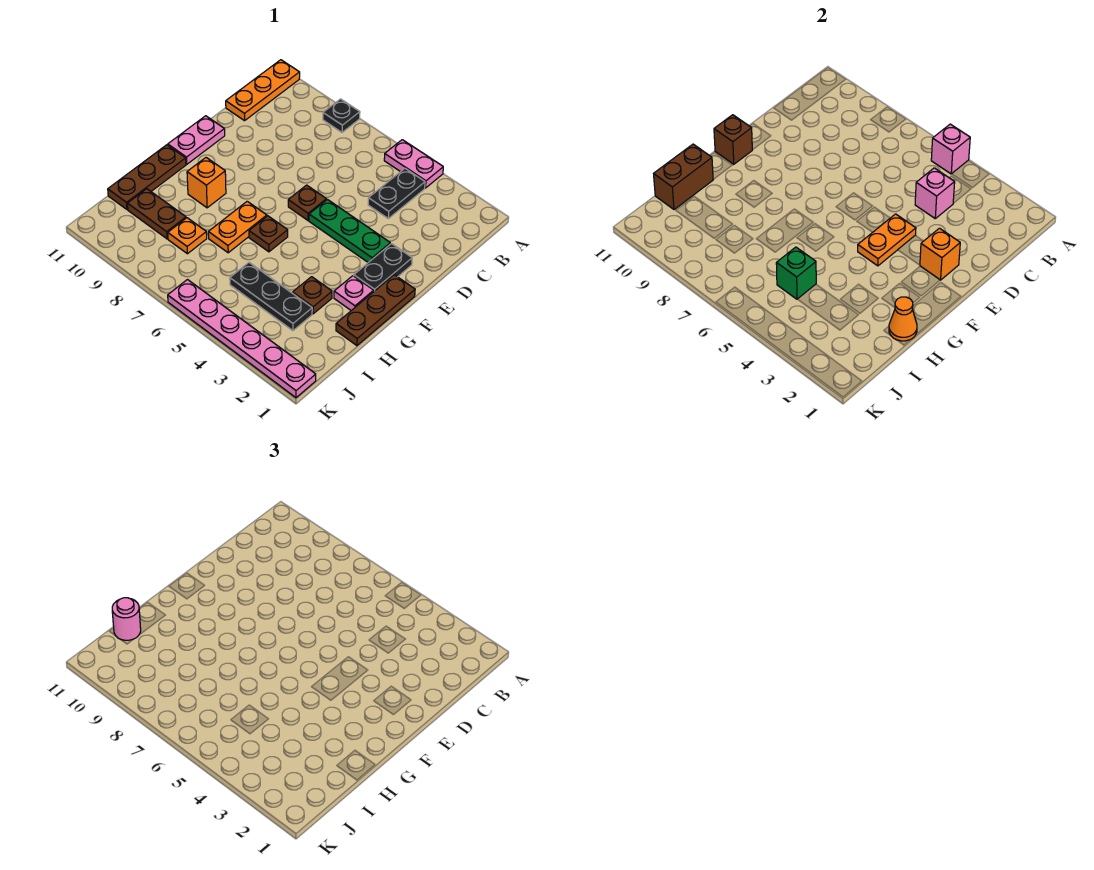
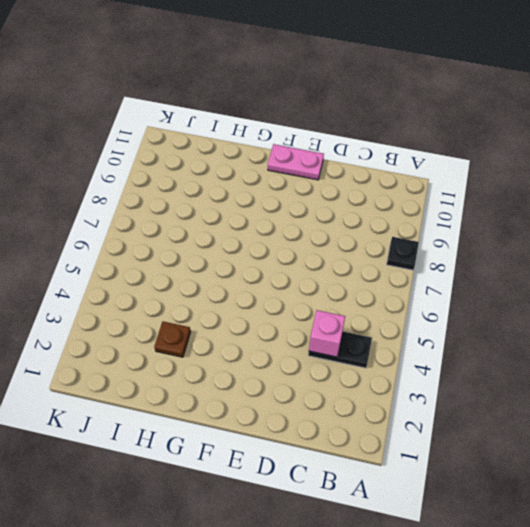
none -> pink 1x2 plate [384,140,443,188]
none -> orange 1x3 plate [226,60,300,121]
none -> black 1x2 plate [354,244,412,291]

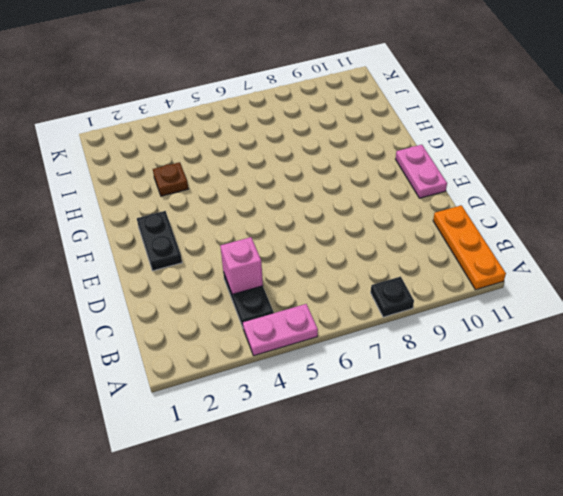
none -> green 1x3 plate [309,200,390,263]
none -> brown 1x1 plate [288,185,326,220]
none -> brown 1x3 plate [336,275,415,346]

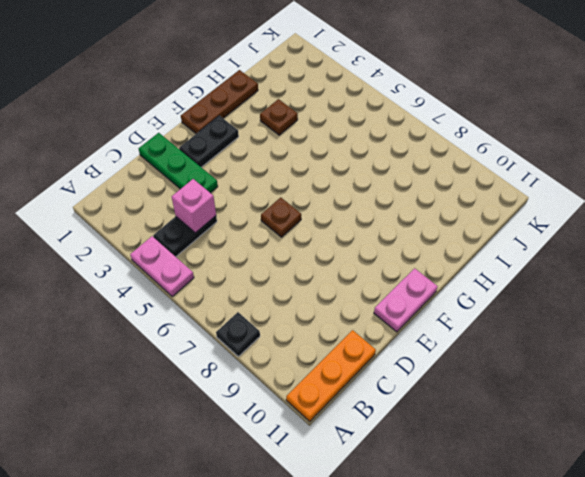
green 1x3 plate [139,133,218,193] -> green 1x3 plate moved to [309,200,390,263]
none -> pink 1x1 plate [334,276,374,311]
none -> brown 1x1 plate [249,216,288,252]
none -> orange 1x2 plate [208,201,267,253]

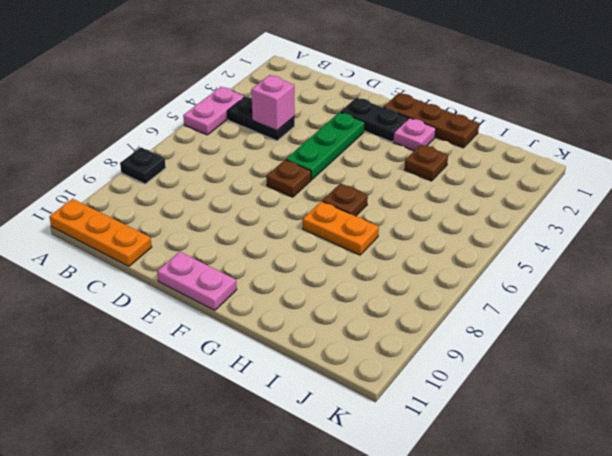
none -> orange 1x1 brick [187,158,226,208]
none -> brown 1x3 plate [108,145,186,209]
none -> black 1x3 plate [230,263,312,331]

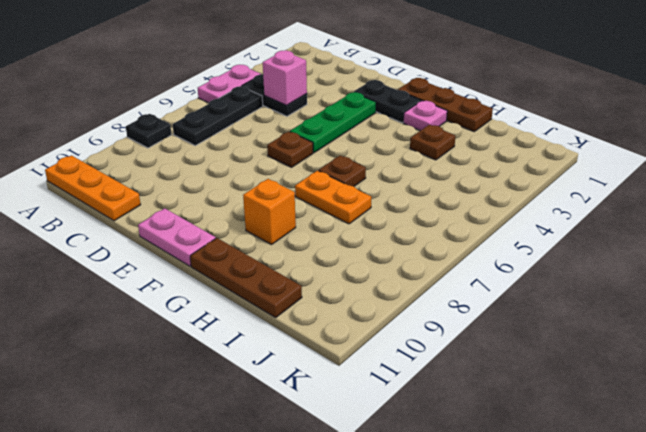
black 1x3 plate [173,86,263,146] -> black 1x3 plate moved to [230,263,312,331]
none -> orange 1x1 plate [168,218,207,254]
none -> brown 1x2 plate [128,189,186,239]
none -> pink 1x6 plate [168,280,316,398]

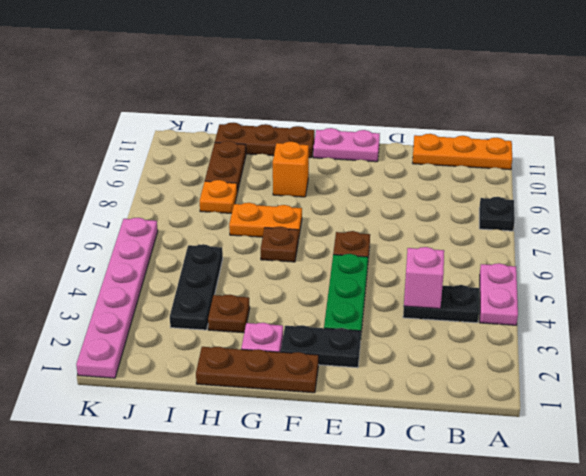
none -> pink 1x1 brick [931,124,970,174]
none -> orange 1x1 brick [920,228,960,280]
none -> orange 1x2 plate [858,214,916,266]

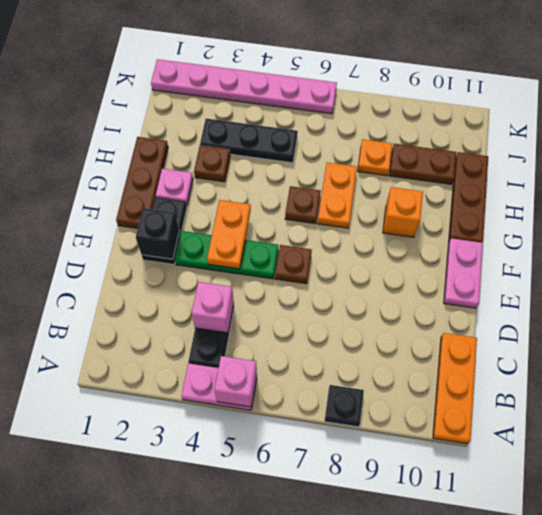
black 1x1 brick [136,208,179,259] -> orange 1x1 brick [920,228,960,280]
none -> brown 1x1 brick [714,115,752,164]
none -> orange 1x1 cone [889,297,917,341]
none -> brown 1x2 brick [654,144,713,209]

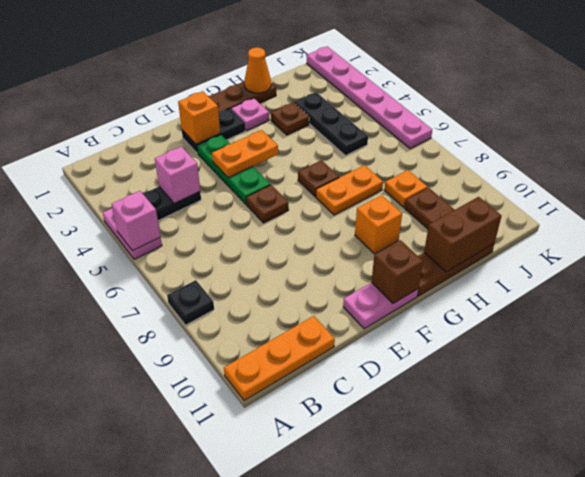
none -> green 1x1 brick [776,247,816,299]
none -> pink 1x1 round brick [112,598,141,640]

